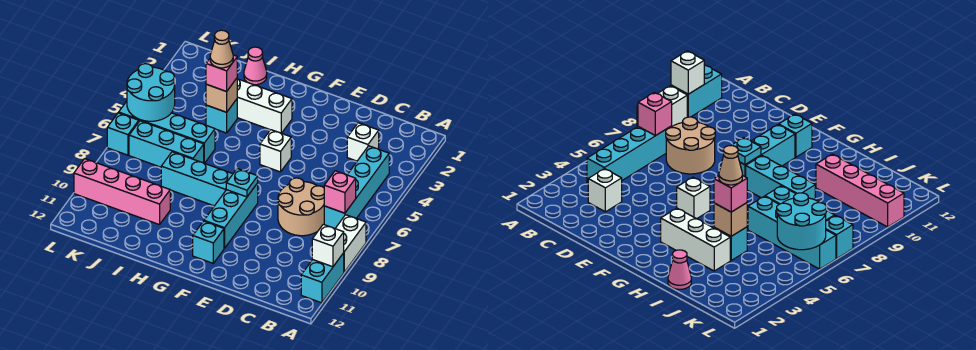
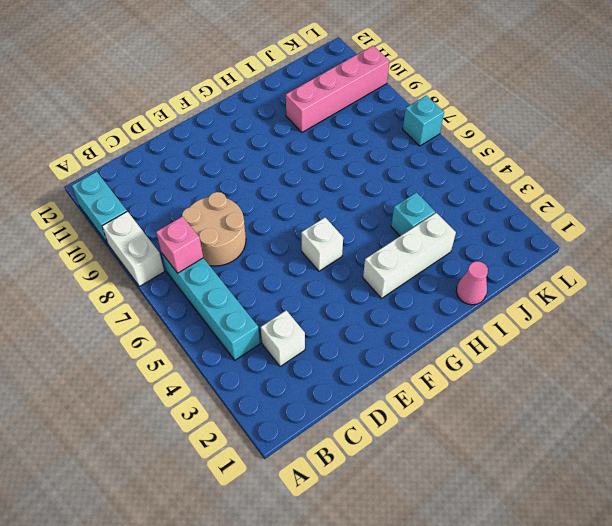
none -> cyan 1x3 brick [204,183,258,248]
none -> cyan 1x1 brick [193,221,224,263]
none -> cyan 1x3 brick [161,152,233,206]

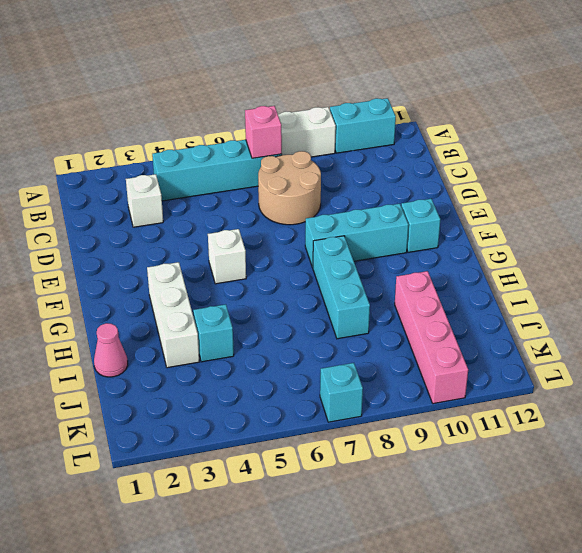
none -> cyan 1x4 brick [119,101,215,163]
none -> cyan 1x3 brick [129,121,204,167]
none -> white 1x1 brick [312,224,344,267]

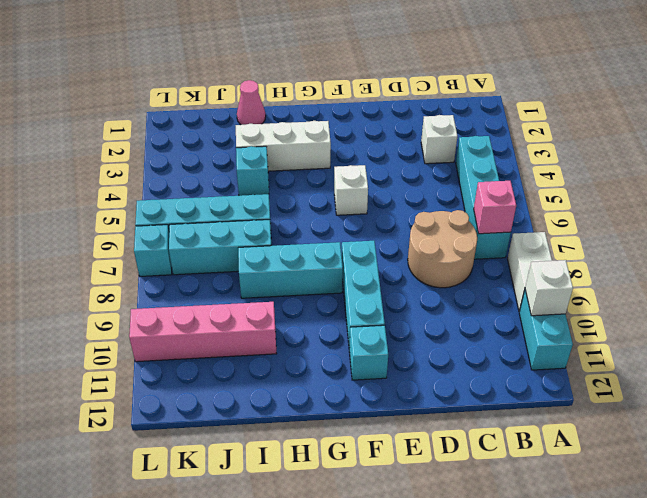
none -> cyan 1x1 plate [226,168,258,197]
none -> tan 1x1 brick [206,78,237,112]
none -> cyan 2x2 round brick [127,64,175,121]

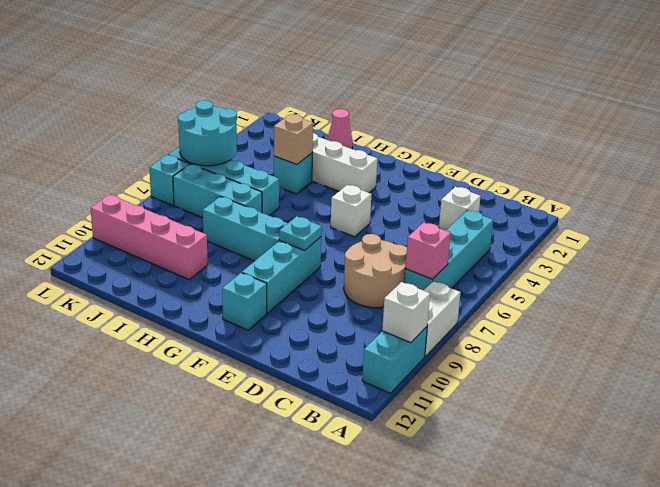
none -> pink 1x1 brick [206,55,237,92]
none -> tan 1x1 cone [210,30,233,68]

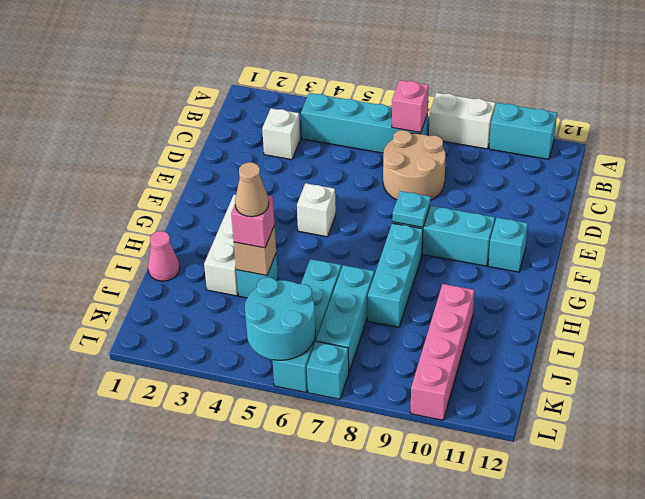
none -> white 1x1 brick [312,224,344,267]

